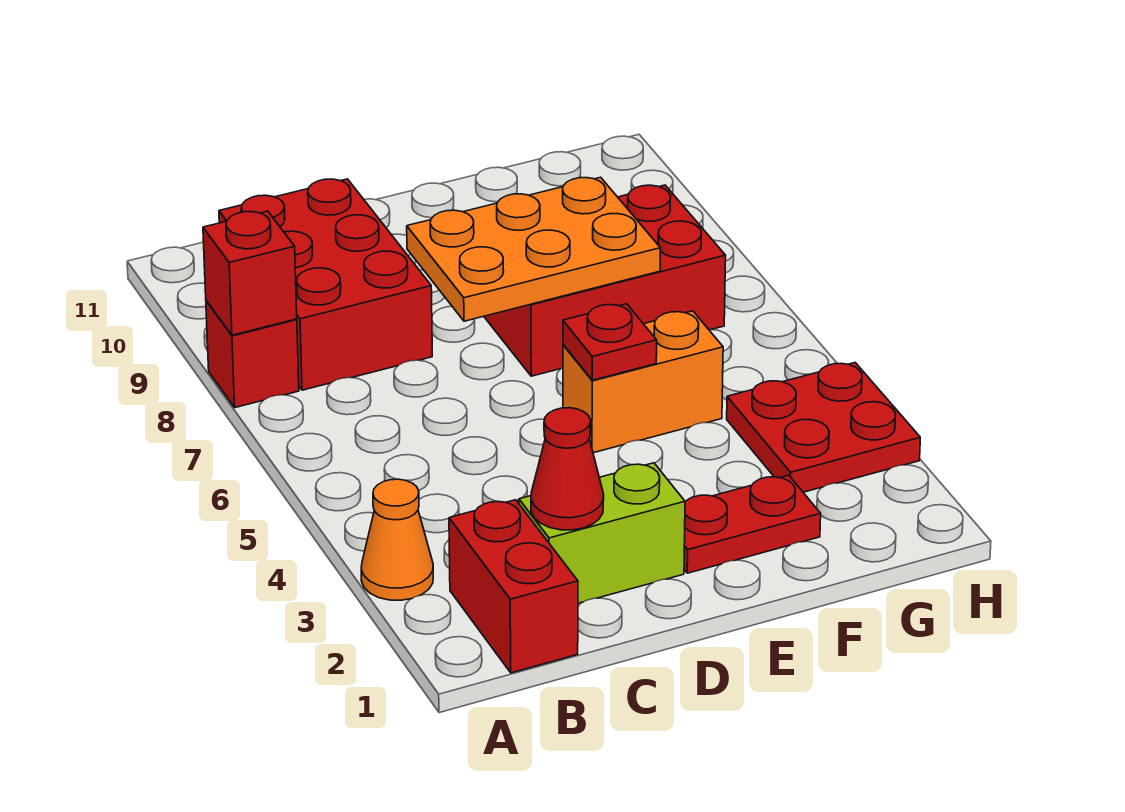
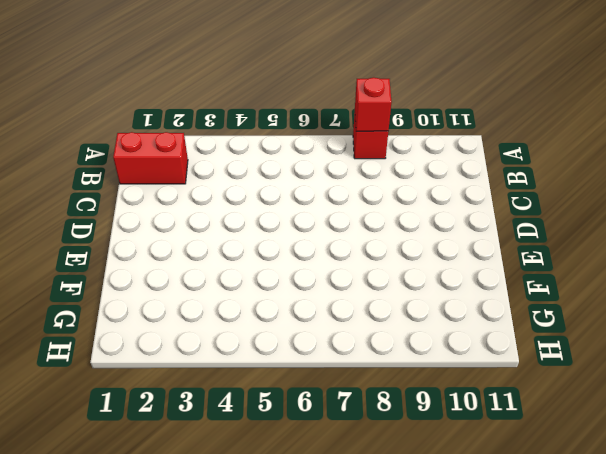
none -> orange 1x1 cone [361,479,433,600]
none -> red 2x3 brick [219,179,432,390]
none -> lime 1x2 brick [519,463,685,603]

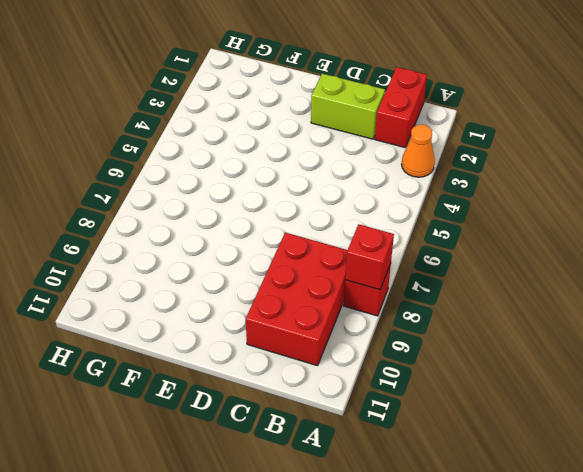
none -> red 1x2 plate [684,475,821,573]
none -> orange 1x2 brick [563,311,723,453]
none -> red 2x3 brick [484,185,726,376]

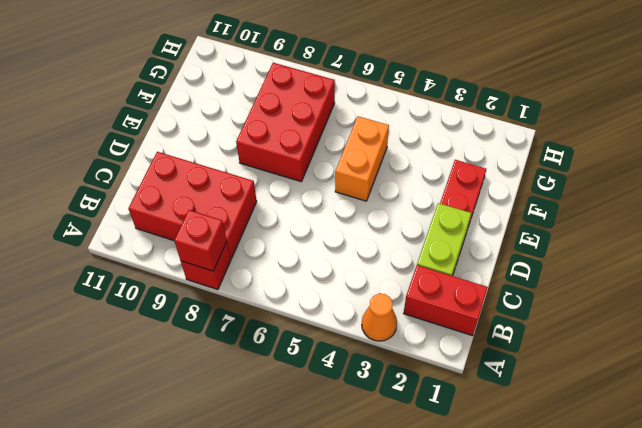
none -> red 2x2 plate [727,363,920,492]
none -> red 1x1 cone [531,408,604,530]
none -> orange 2x3 plate [407,177,660,321]

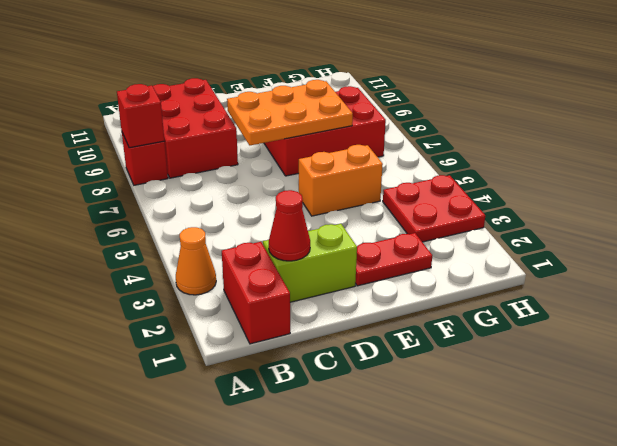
none -> red 1x1 plate [563,304,657,380]

